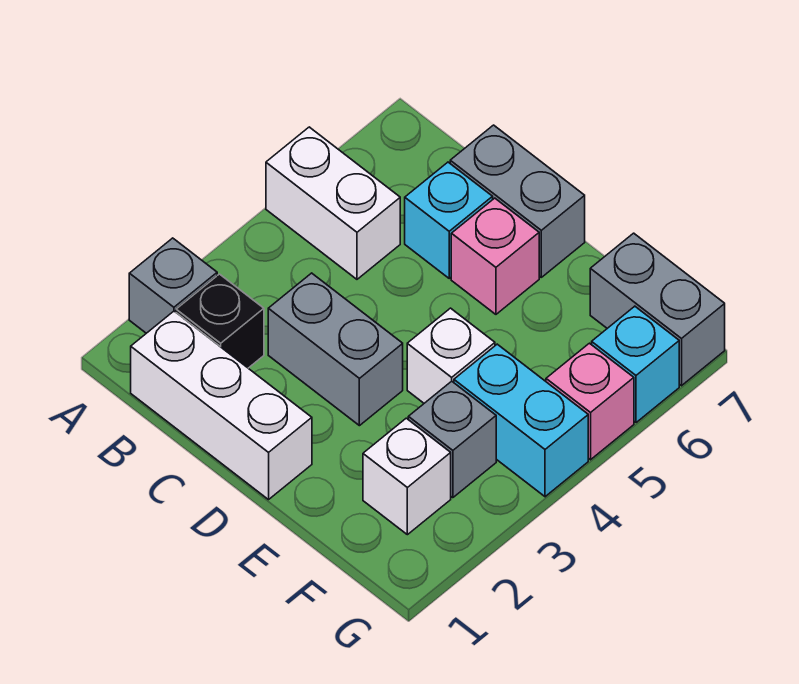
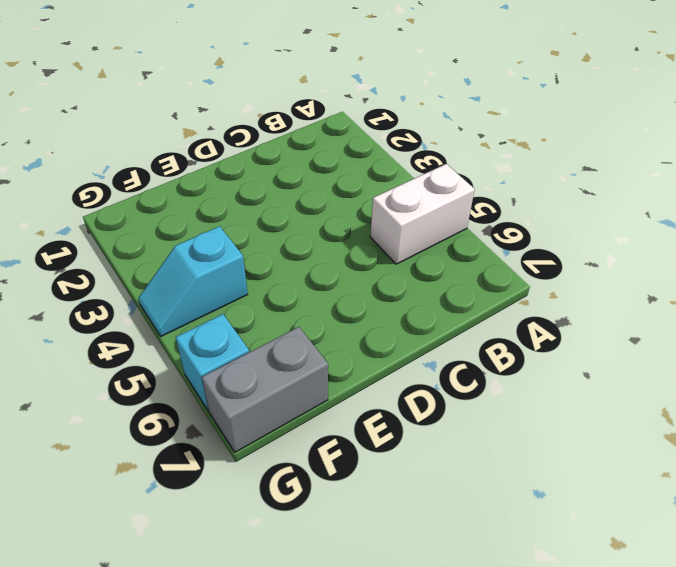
cyan 1x2 slope [138,226,248,336] -> cyan 1x2 brick [454,344,588,497]
none -> grey 1x1 brick [129,238,217,333]
none -> white 1x3 brick [131,311,312,500]
none -> black 1x1 brick [176,274,264,368]

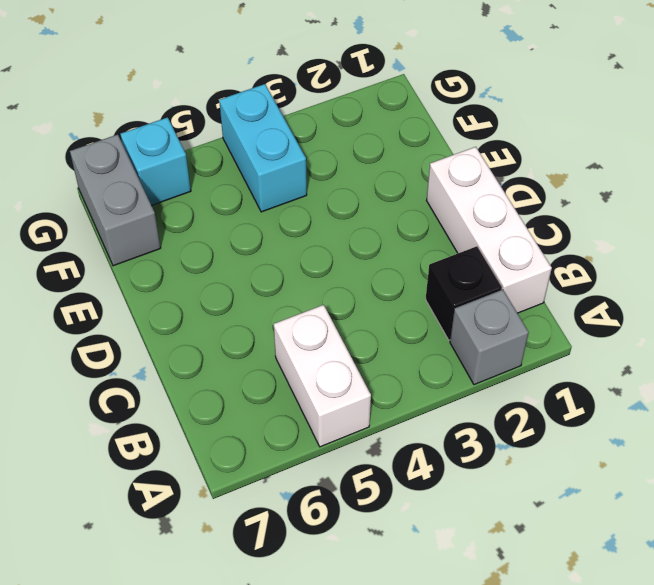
none -> grey 1x2 brick [268,273,403,426]
none -> cyan 1x1 brick [405,162,493,278]
none -> grey 1x2 brick [450,125,585,277]

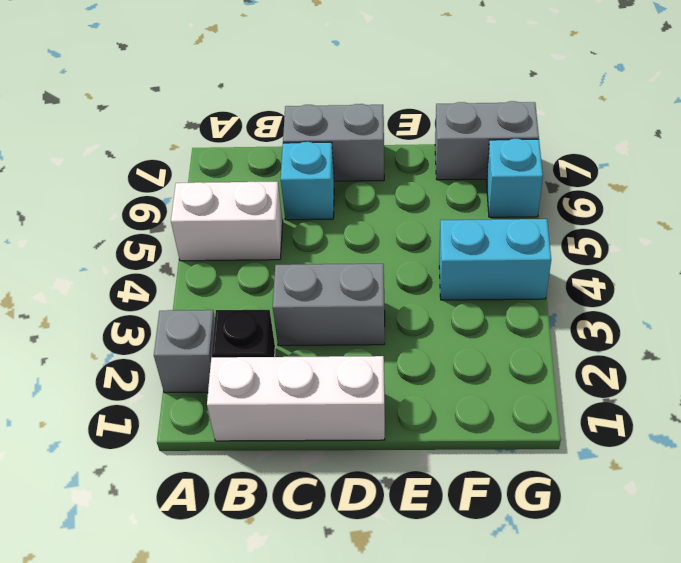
none -> pink 1x1 brick [451,198,539,314]
none -> white 1x1 brick [407,308,495,403]
none -> white 1x1 brick [363,418,451,535]

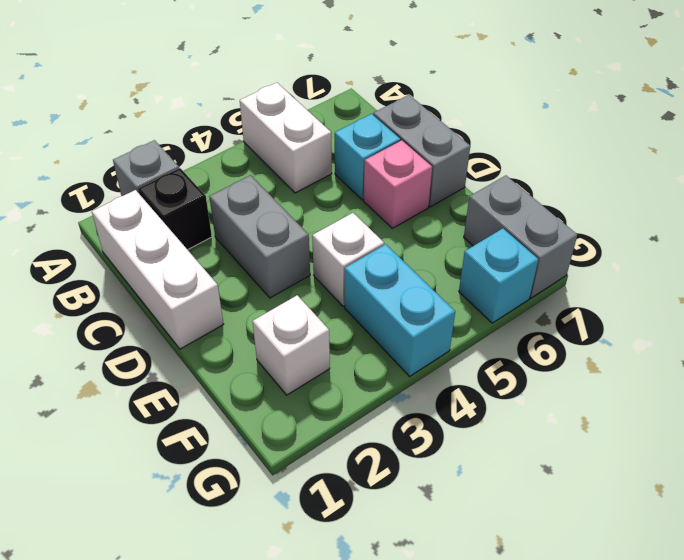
none -> grey 1x1 brick [408,381,496,498]
none -> pink 1x1 brick [546,343,634,460]

